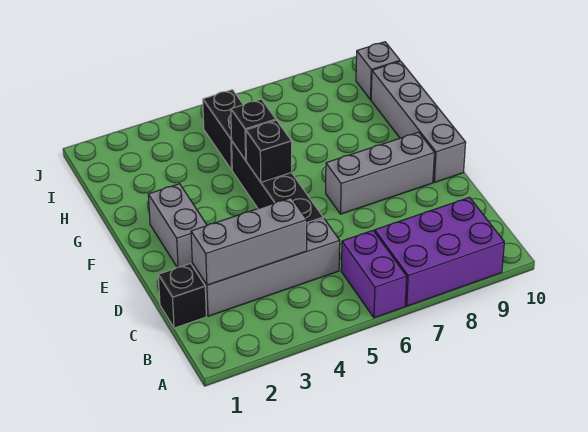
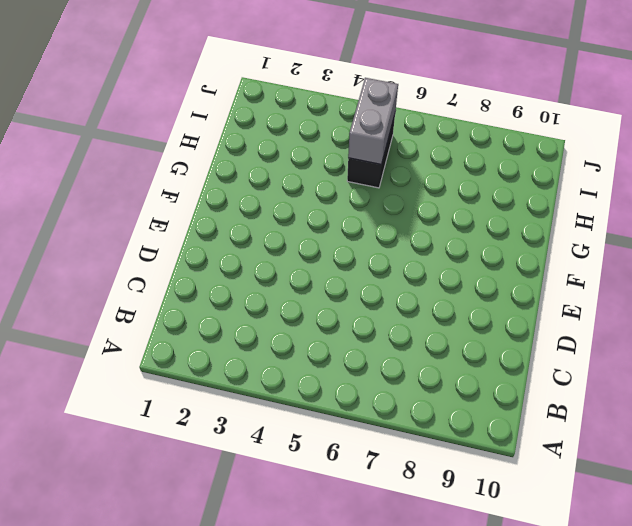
grey 1x2 brick [348,78,398,164] -> grey 1x2 brick moved to [148,184,207,267]
none -> purple 1x2 brick [341,231,407,318]
none -> purple 2x3 brick [375,197,504,306]
none -> black 1x1 brick [158,264,206,328]

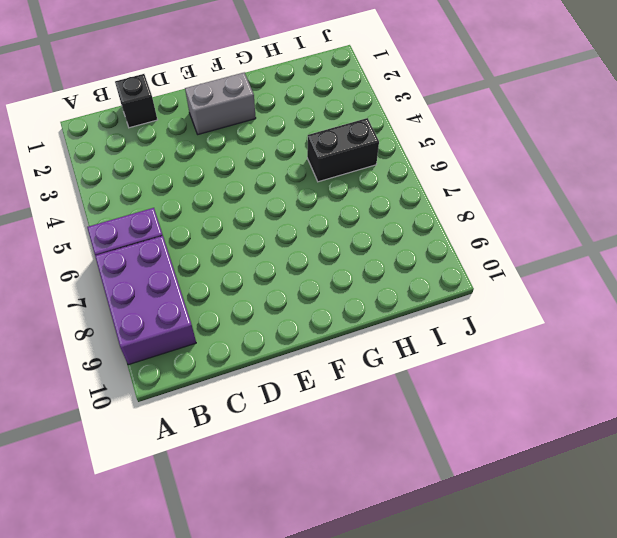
none -> grey 1x4 brick [192,219,340,316]
none -> black 1x4 brick [232,142,323,224]
none -> grey 1x3 brick [326,132,434,214]

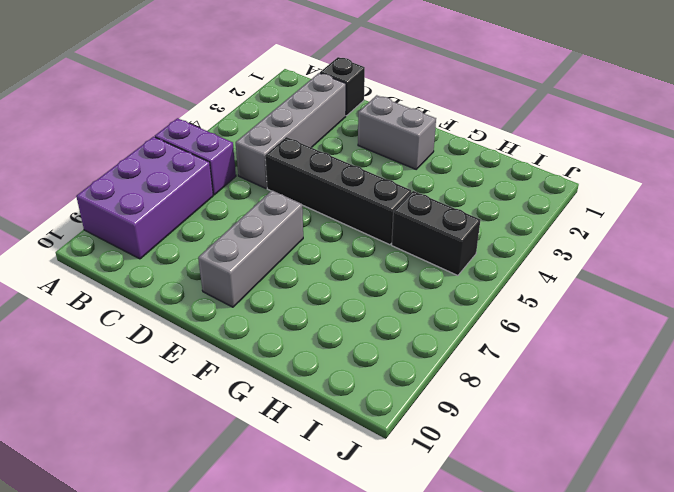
none -> grey 1x4 brick [371,61,466,182]
none -> grey 1x1 brick [356,42,400,100]
none -> grey 1x3 brick [191,198,307,285]

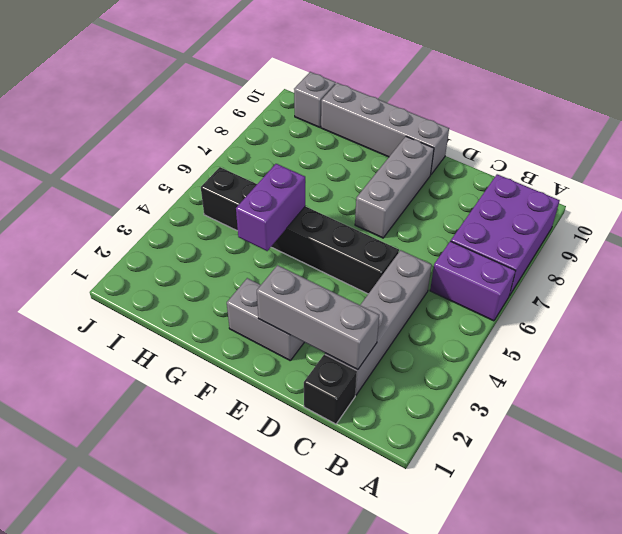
grey 1x3 brick [257,265,379,370] -> grey 1x3 brick turned to [191,198,307,285]
purple 1x2 brick [236,164,305,251] -> black 1x1 brick [231,99,276,160]
none -> black 1x1 brick [246,120,292,182]

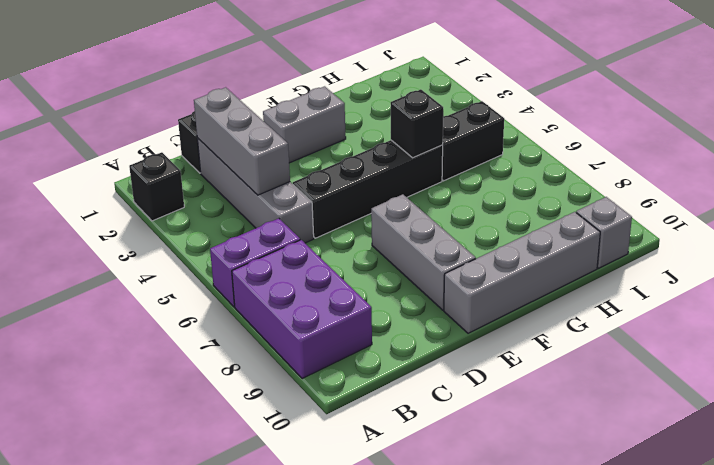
black 1x1 brick [129,152,184,221] -> black 1x1 brick moved to [246,120,292,182]

